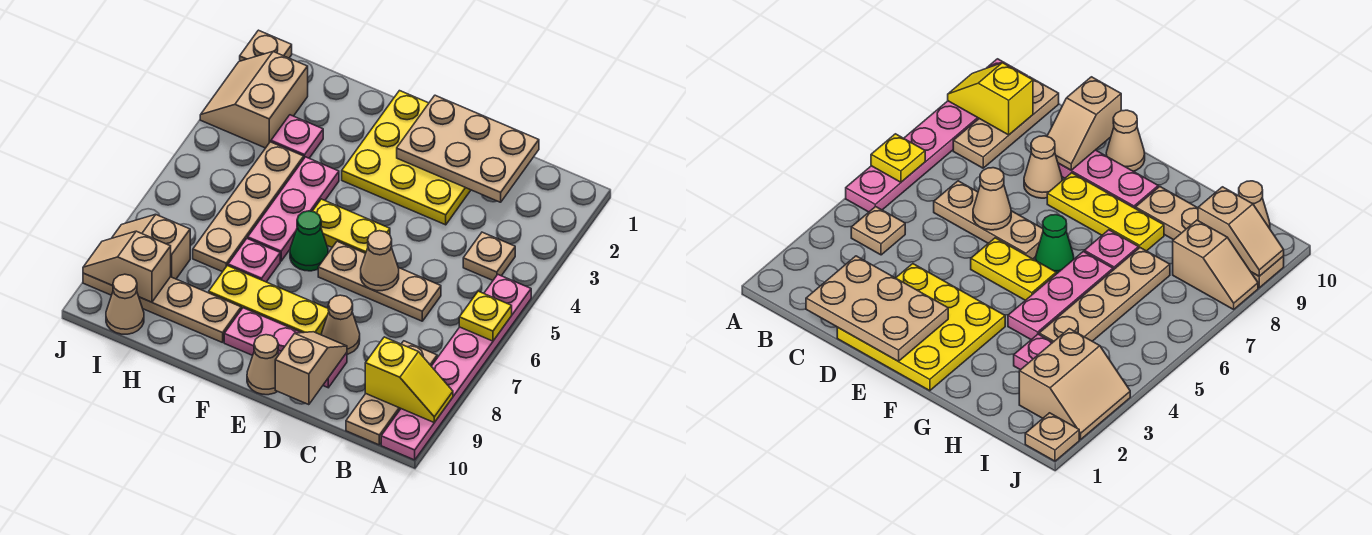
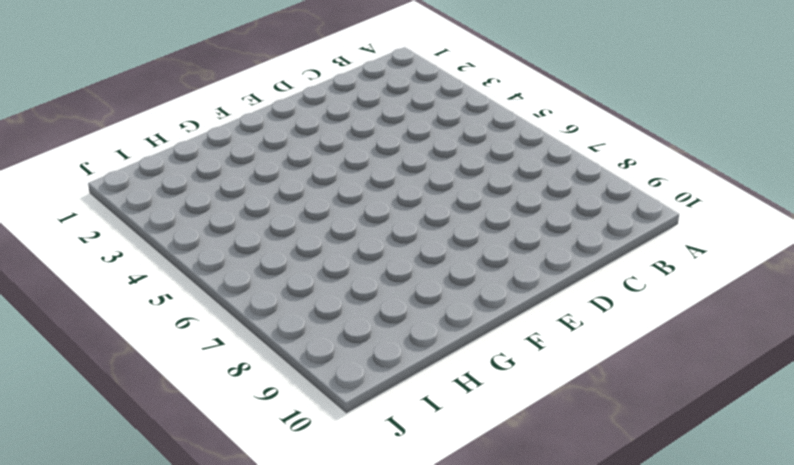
none -> pink 1x6 plate [381,275,531,460]
none -> tan 1x1 plate [463,232,515,280]
none -> tan 1x3 plate [346,341,437,445]

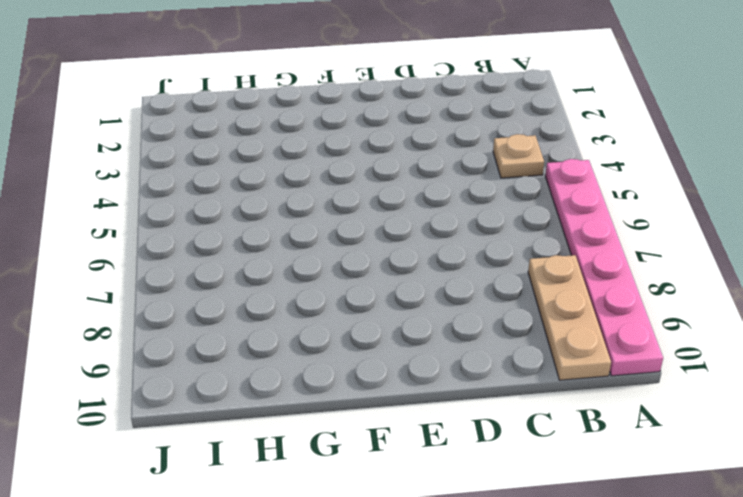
none -> tan 1x3 plate [318,241,441,321]
none -> yellow 3x3 plate [342,91,471,225]
none -> tan 1x1 cone [322,295,360,354]

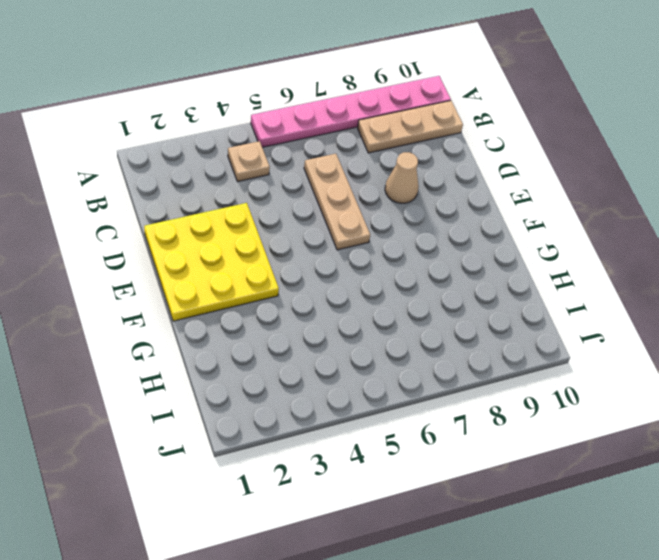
none -> pink 1x3 plate [224,308,347,388]
none -> yellow 1x2 plate [312,199,390,253]
none -> yellow 1x3 plate [209,266,329,335]

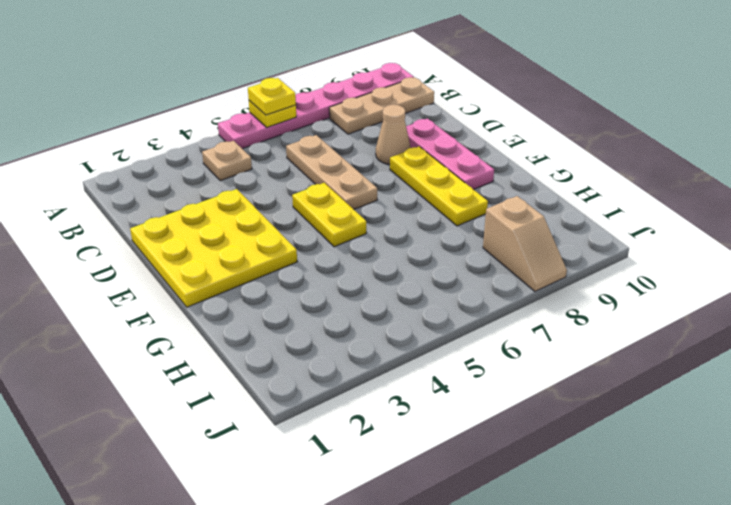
yellow 1x1 plate [248,78,296,115] -> none
none -> tan 1x1 cone [247,335,279,395]
none -> green 1x1 cone [290,211,328,271]
none -> pink 1x3 plate [248,157,339,261]

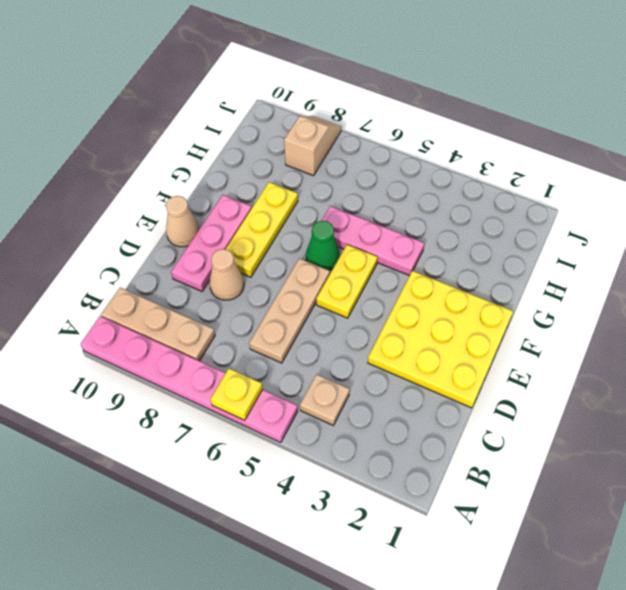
none -> pink 1x1 plate [228,238,280,282]
none -> tan 1x4 plate [83,273,241,343]
none -> pink 1x1 plate [271,115,323,158]

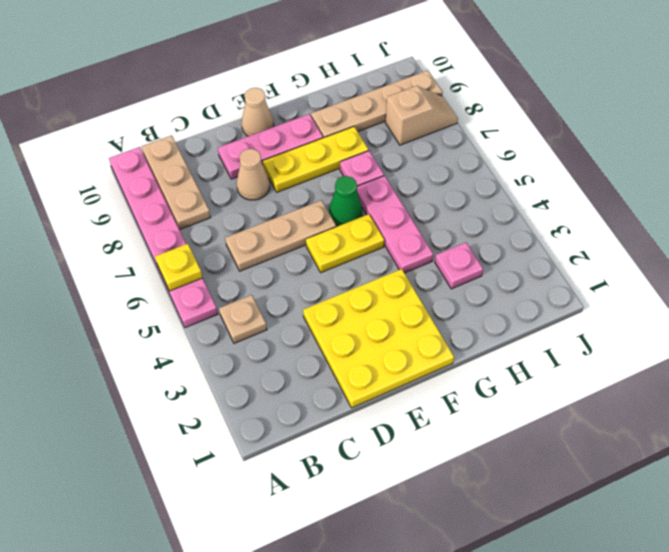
none -> tan 1x4 plate [193,142,304,272]
none -> tan 2x2 slope [200,52,308,148]
none -> tan 1x1 cone [106,274,144,334]

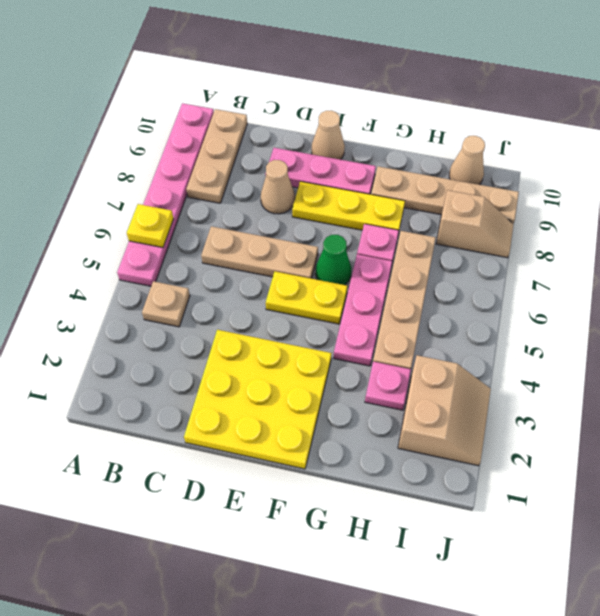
none -> tan 1x1 plate [240,30,292,61]
none -> yellow 1x2 slope [365,337,453,422]
none -> tan 2x3 plate [397,95,539,202]

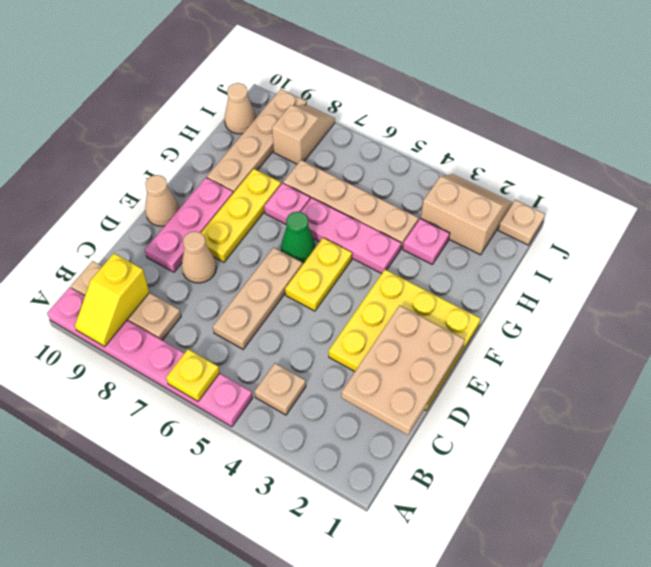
none -> tan 1x1 cone [361,231,399,291]
none -> tan 1x2 slope [275,332,347,405]
none -> tan 1x2 slope [83,231,171,302]

